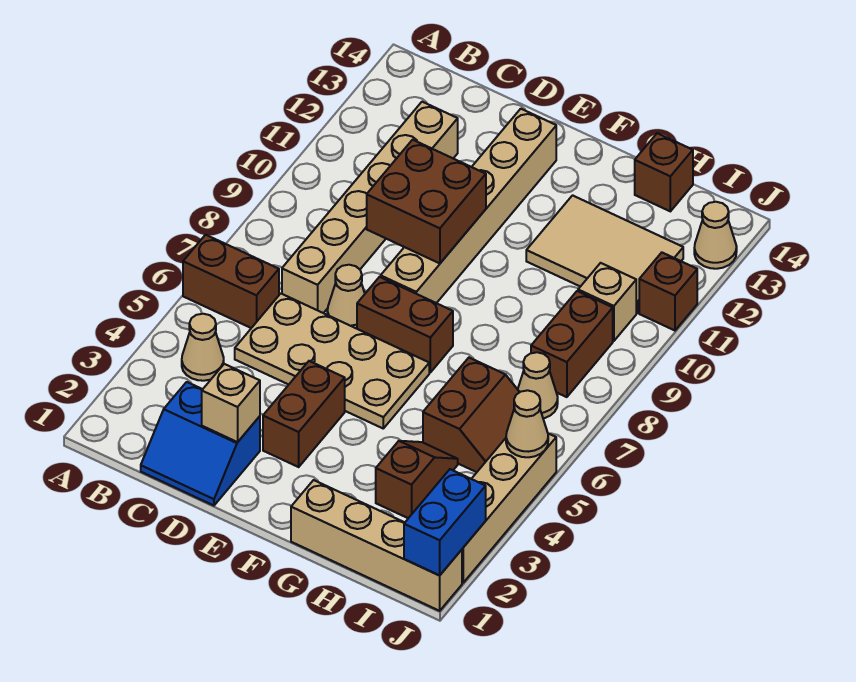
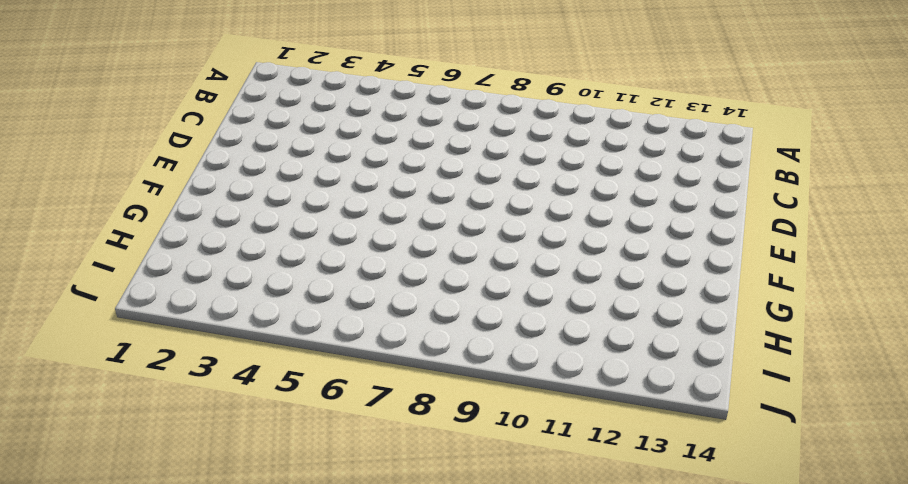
none -> brown 1x2 brick [183,235,279,328]
none -> tan 1x1 cone [182,314,224,381]
none -> blue 2x2 slope [141,382,260,506]

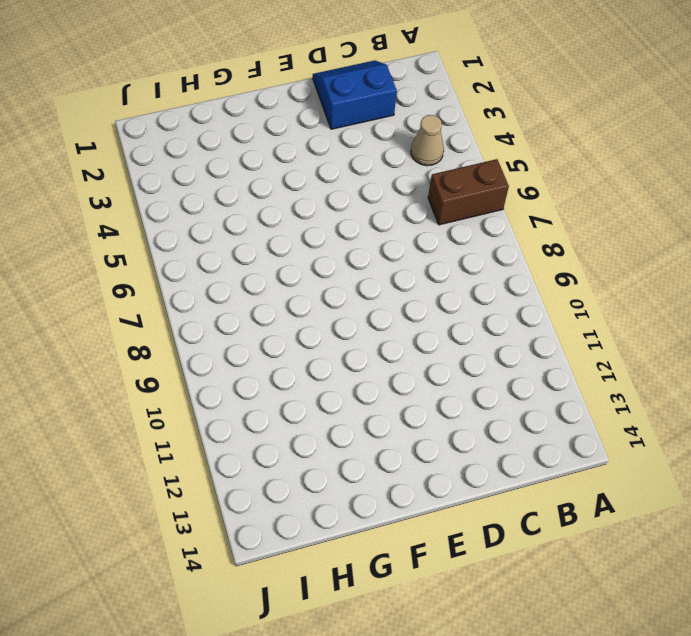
none -> tan 2x4 plate [235,294,429,428]
none -> tan 1x6 brick [282,102,458,313]
none -> tan 1x1 cone [327,265,365,329]

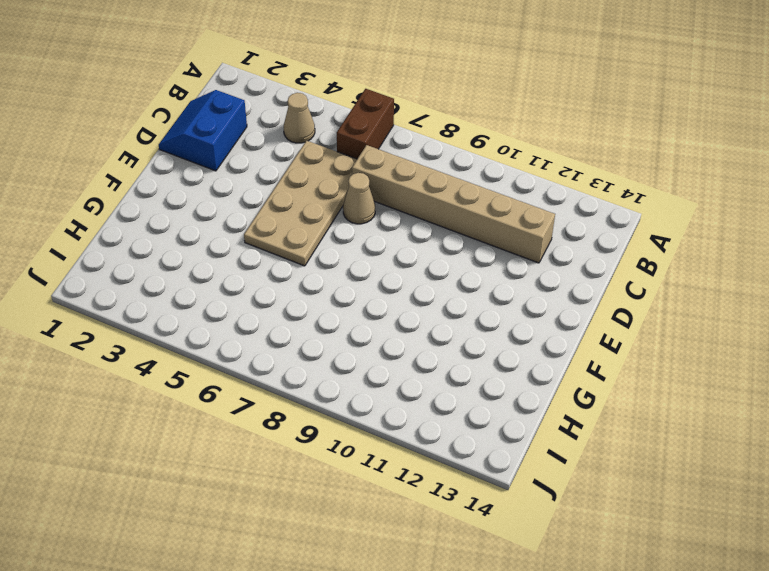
none -> brown 1x2 brick [263,361,345,467]
none -> brown 1x2 brick [357,277,453,372]
none -> tan 1x6 brick [381,109,556,303]

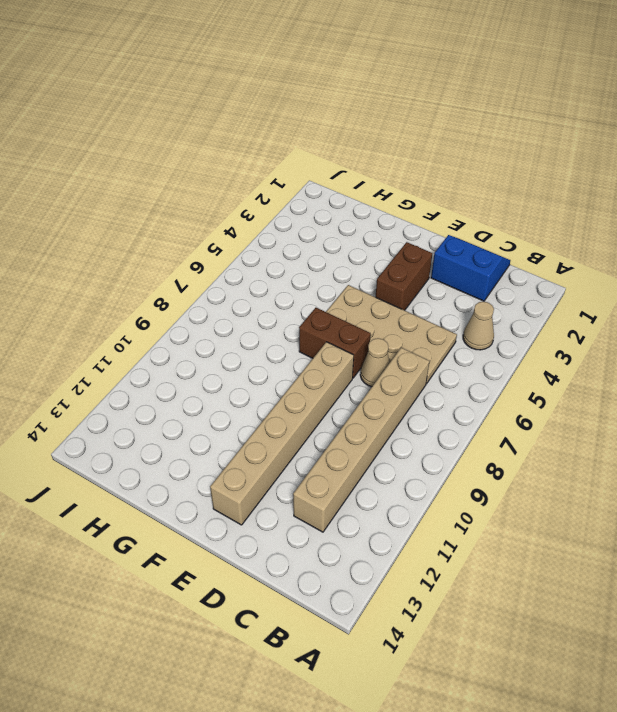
none -> brown 1x2 brick [183,235,279,328]
none -> tan 1x4 brick [291,480,462,611]
none -> tan 2x3 tile [526,195,683,313]

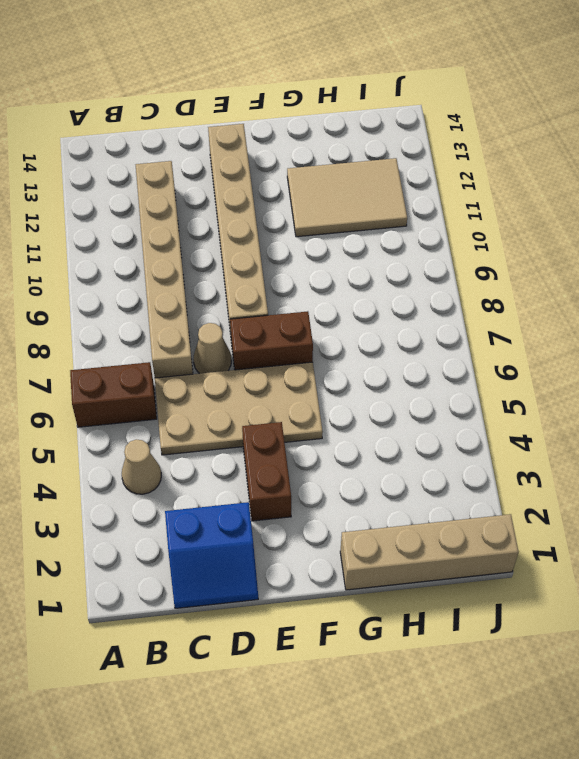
none -> brown 1x2 slope [376,441,458,518]
none -> brown 2x2 slope [423,358,520,472]
none -> brown 1x1 brick [635,133,693,211]

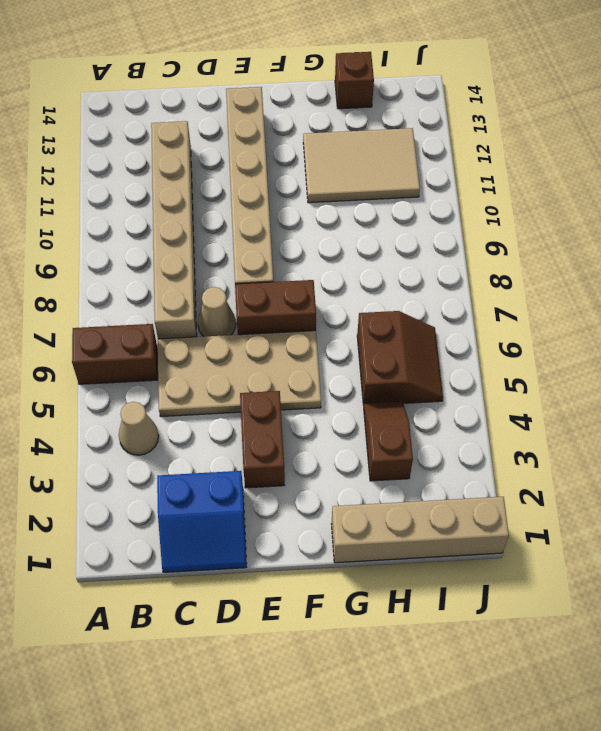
none -> tan 1x1 cone [518,352,558,418]
none -> brown 1x2 brick [531,291,613,397]
none -> tan 1x1 brick [578,263,636,341]

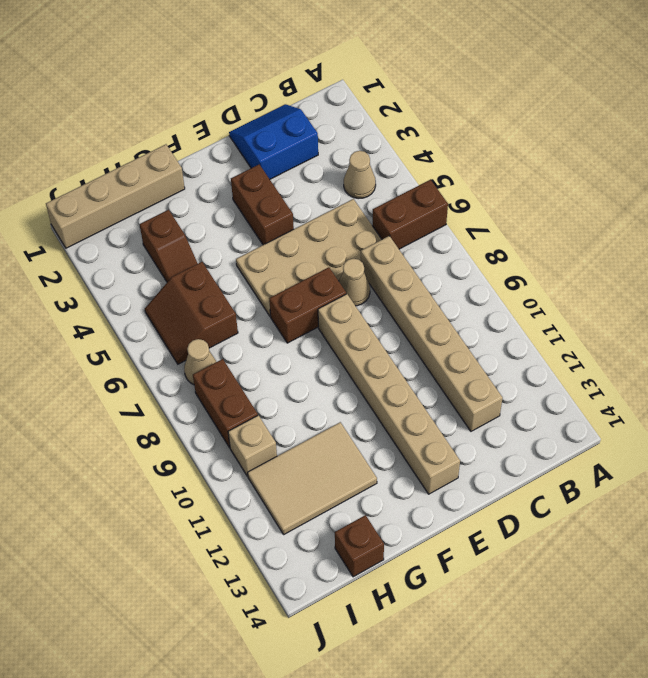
none -> tan 1x4 brick [462,433,556,583]
none -> brown 1x1 brick [639,253,697,331]
none -> tan 1x1 cone [694,202,737,269]

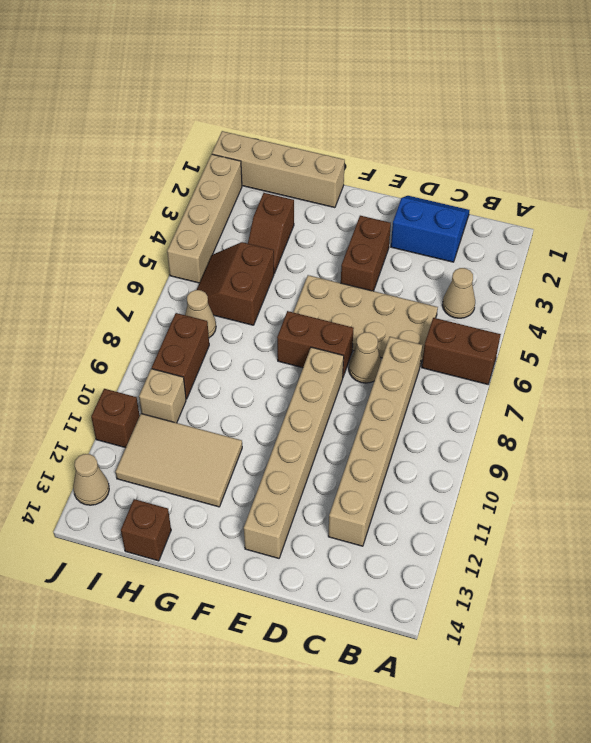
none -> tan 1x1 brick [202,364,260,442]
none -> brown 2x2 brick [367,140,486,263]
none -> blue 1x2 brick [404,469,486,575]

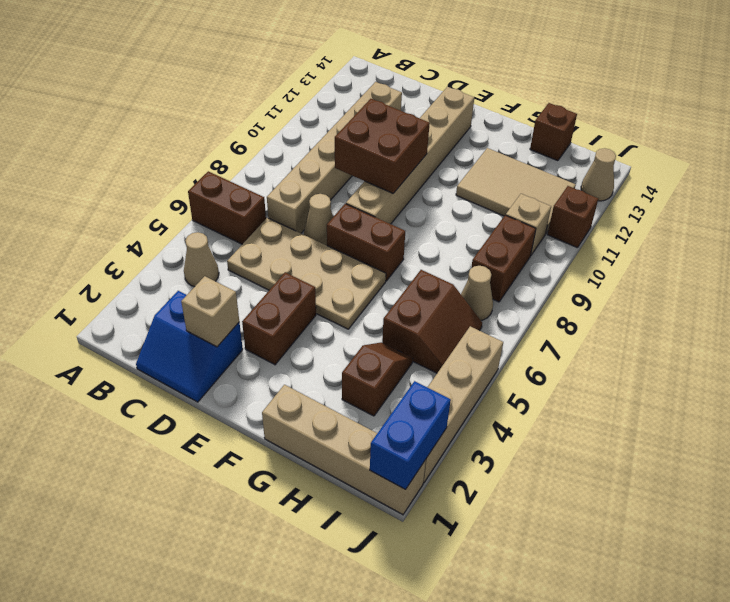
none -> tan 1x1 cone [506,390,548,457]

